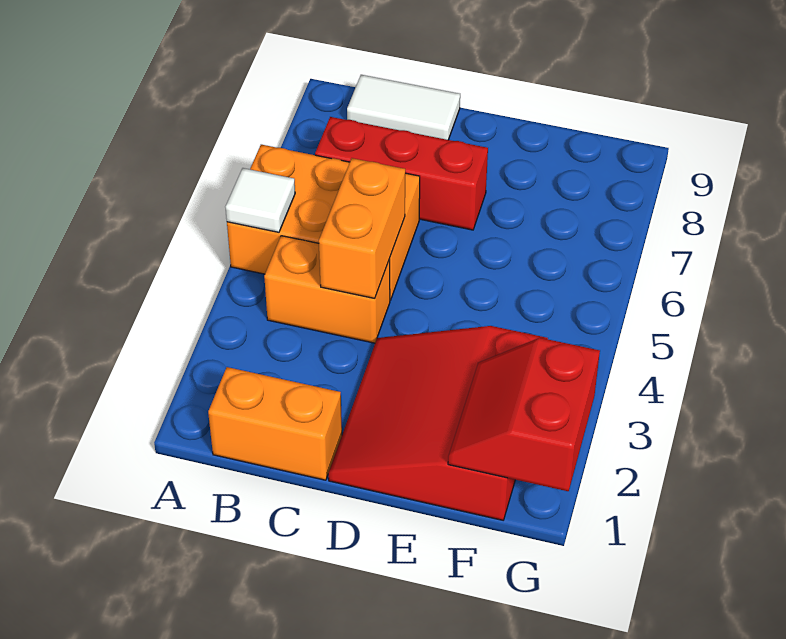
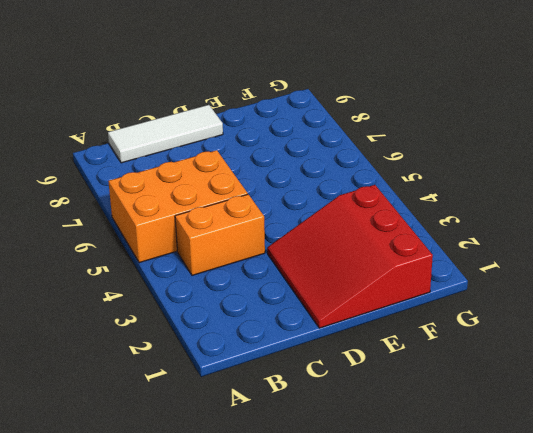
white 1x3 tile [108,105,223,163] -> white 1x2 tile [347,75,460,140]
none -> orange 1x2 brick [208,367,342,480]
none -> red 1x3 brick [315,117,488,230]

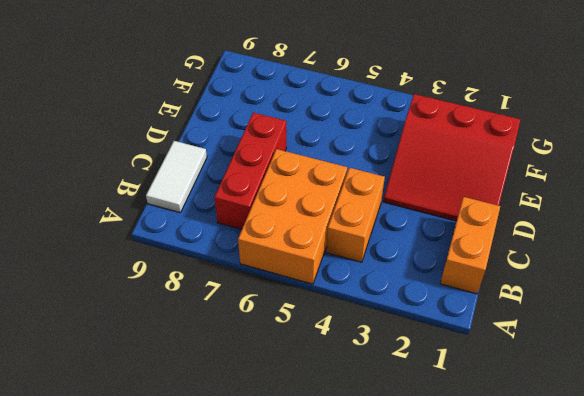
none -> white 1x1 tile [226,168,295,232]
none -> orange 1x2 brick [319,158,405,298]

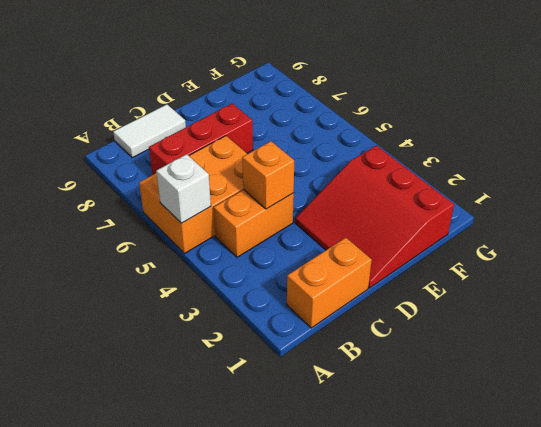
white 1x1 brick [156,154,211,223] -> white 1x1 tile [226,168,295,232]
orange 1x1 brick [242,141,294,209] -> orange 1x2 brick [319,158,405,298]
none -> red 2x2 slope [448,338,600,491]

